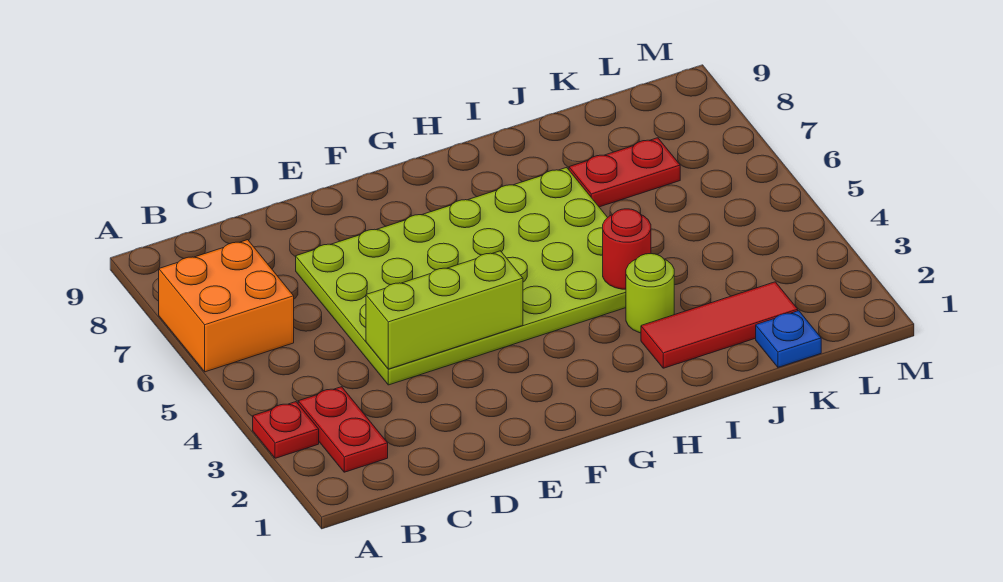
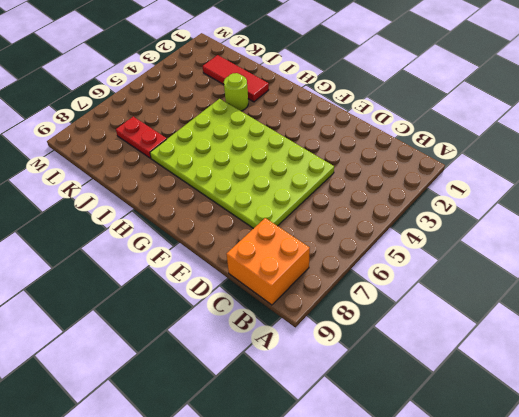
orange 2x2 brick [226,218,310,305] -> orange 2x2 brick moved to [159,240,294,372]
none -> red 1x1 plate [253,402,319,458]
none -> red 1x2 plate [298,387,388,472]

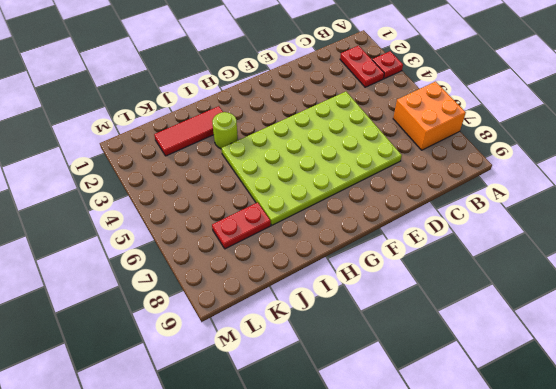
none -> blue 1x1 plate [756,311,821,367]
none -> lime 1x3 brick [366,251,523,369]

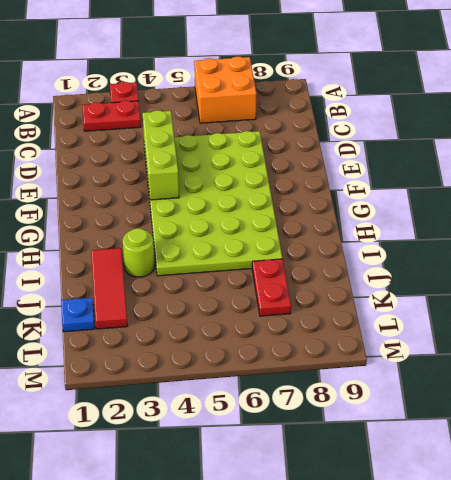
none -> red 1x1 round brick [603,209,651,289]

